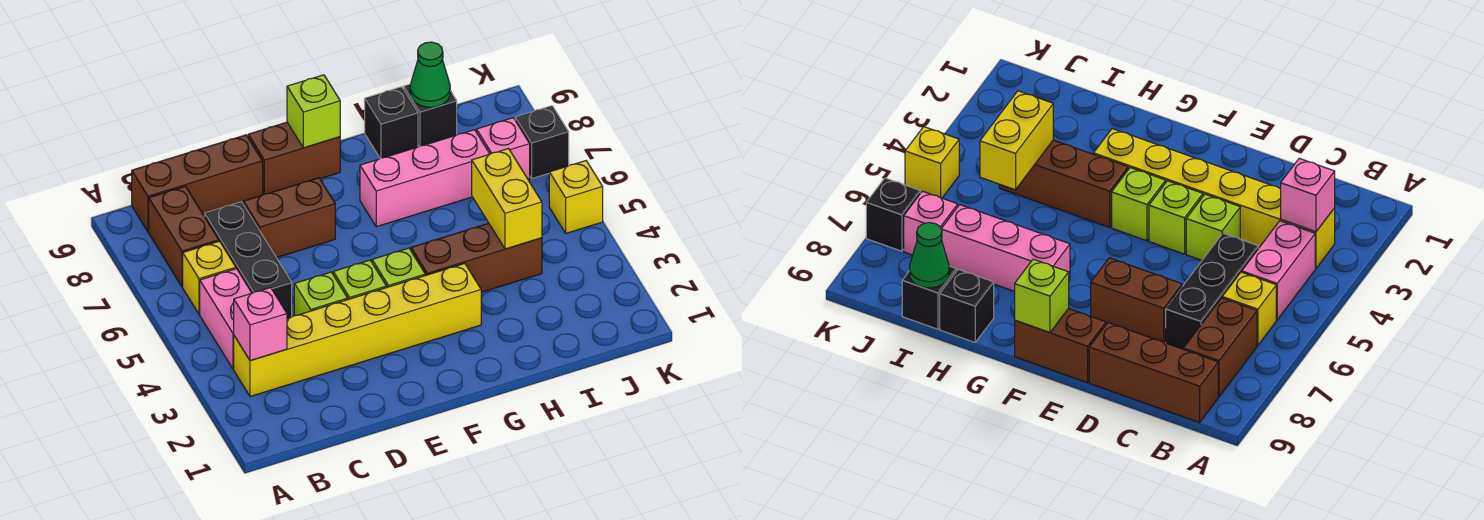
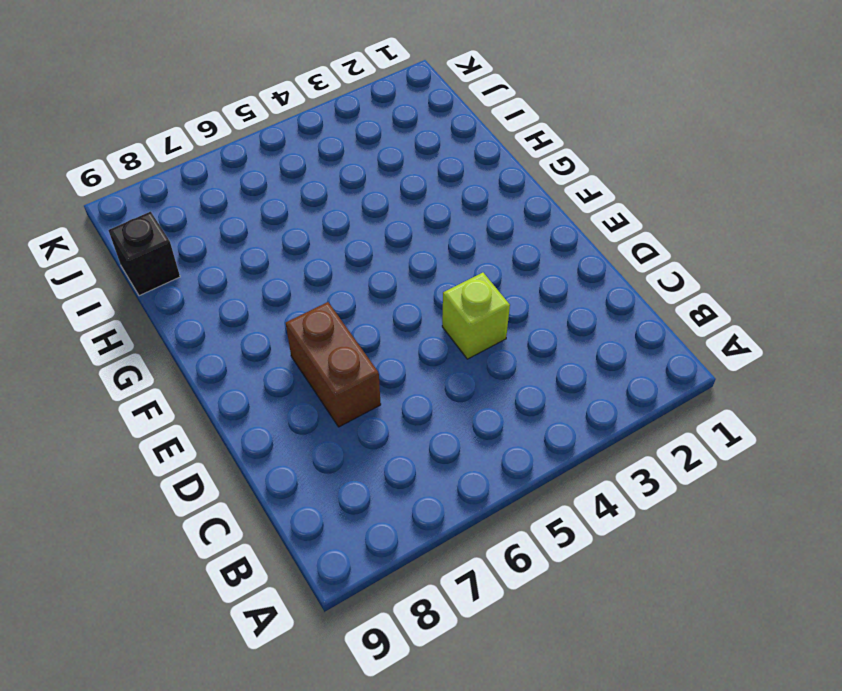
none -> yellow 1x6 brick [234,264,481,397]
none -> pink 1x2 brick [200,269,252,369]
none -> yellow 1x1 brick [183,241,236,314]

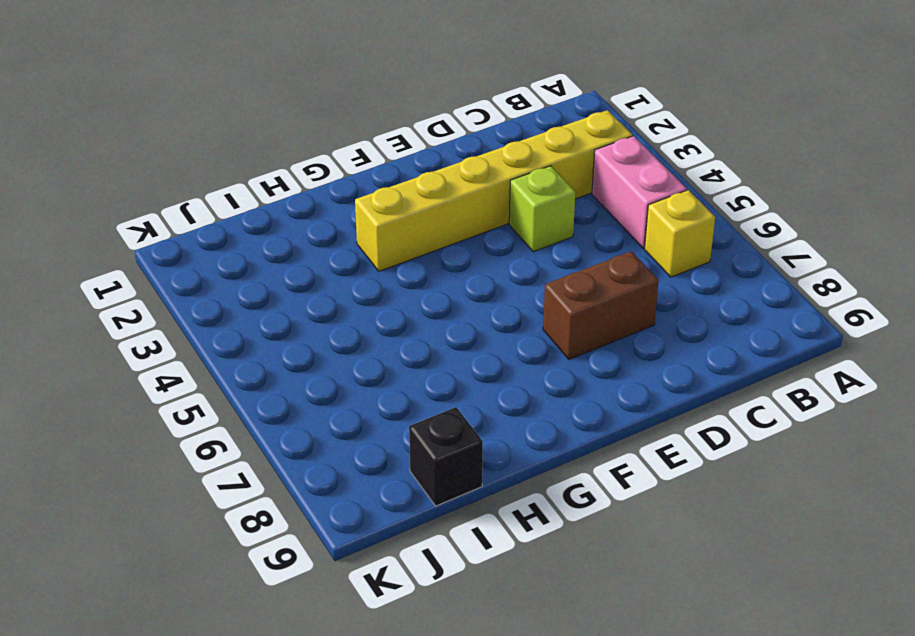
none -> brown 1x2 brick [149,186,219,287]
none -> brown 1x3 brick [132,135,263,232]
none -> black 1x3 brick [205,202,292,318]

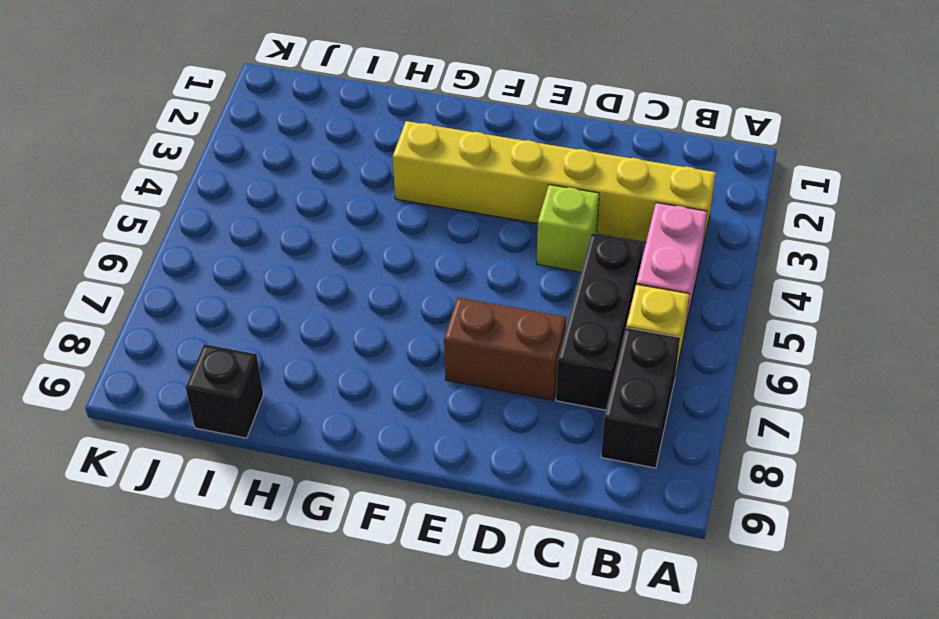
black 1x2 brick [601,328,680,468] -> brown 1x2 brick [149,186,219,287]
none -> brown 1x3 brick [132,135,263,232]
none -> lime 1x1 brick [333,260,387,299]
none -> brown 1x2 brick [248,122,340,194]

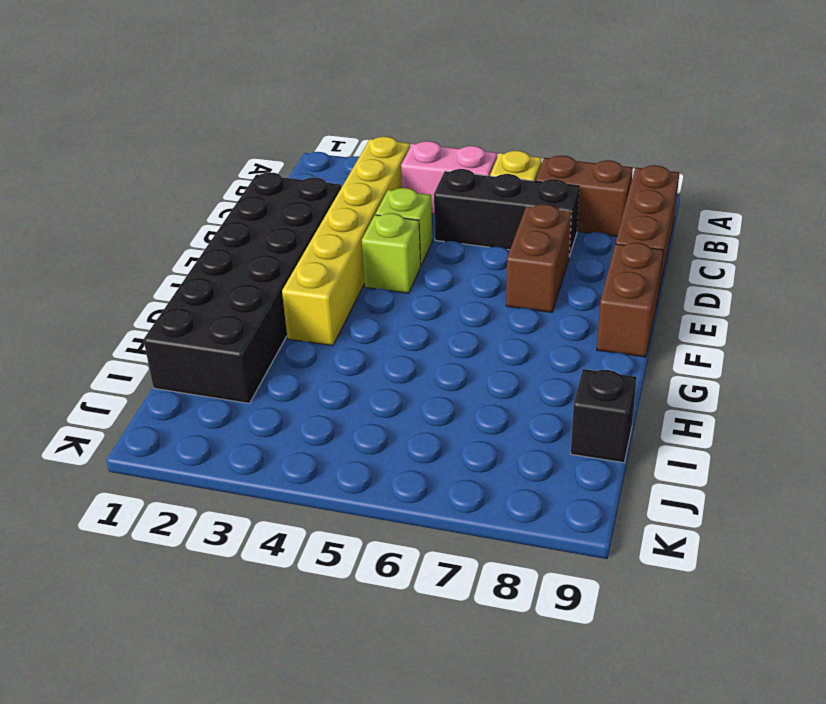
black 2x6 brick [143,172,341,403] -> none
none -> lime 1x1 brick [372,248,425,287]
none -> brown 1x3 brick [411,223,542,292]
none -> pink 1x3 brick [360,130,490,227]

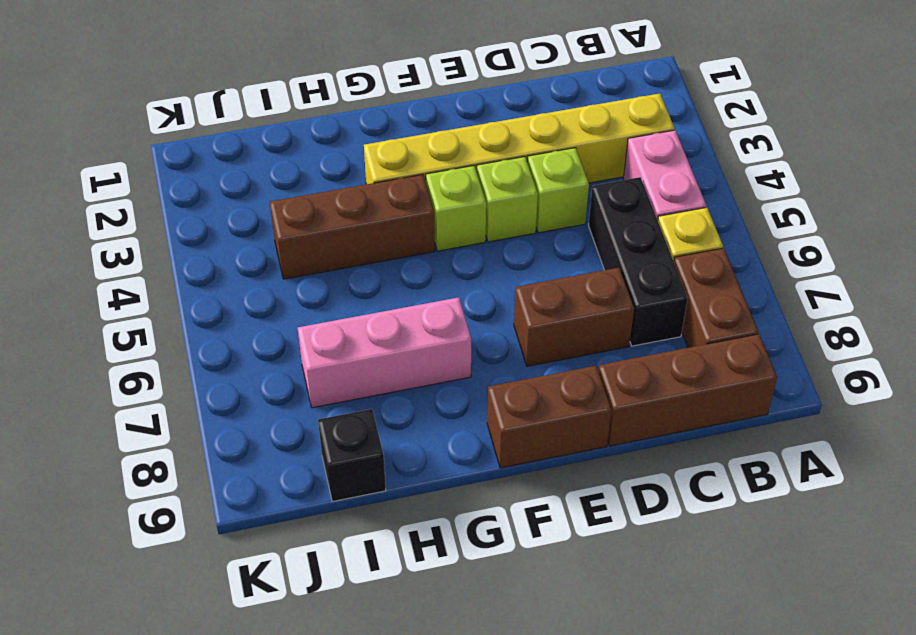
none -> black 1x1 brick [365,87,418,158]
none -> pink 1x1 brick [477,118,530,180]
none -> yellow 1x1 brick [549,161,603,233]

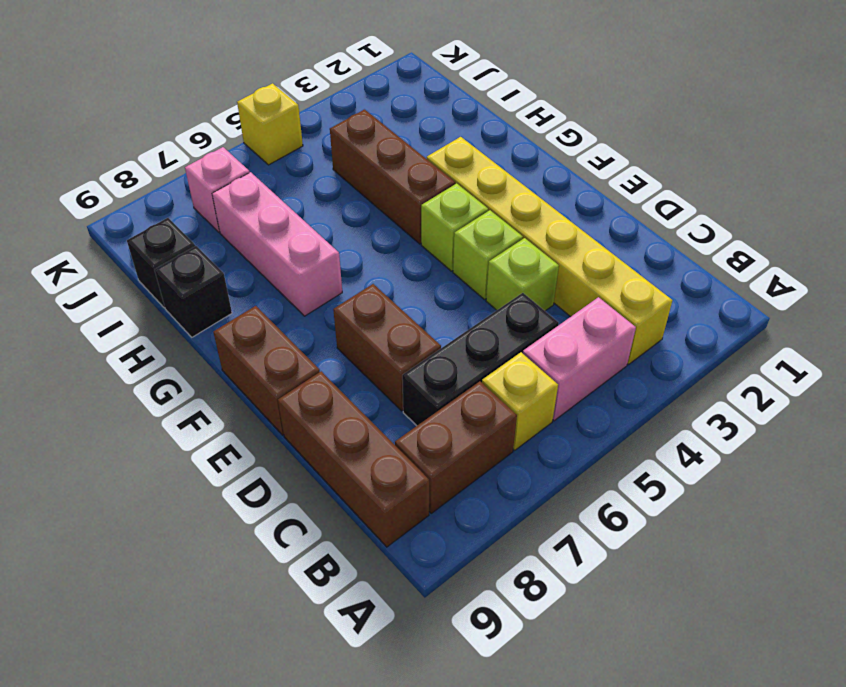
none -> black 1x1 brick [515,106,569,178]
none -> pink 1x1 brick [234,288,287,360]
none -> lime 1x1 brick [287,75,340,148]

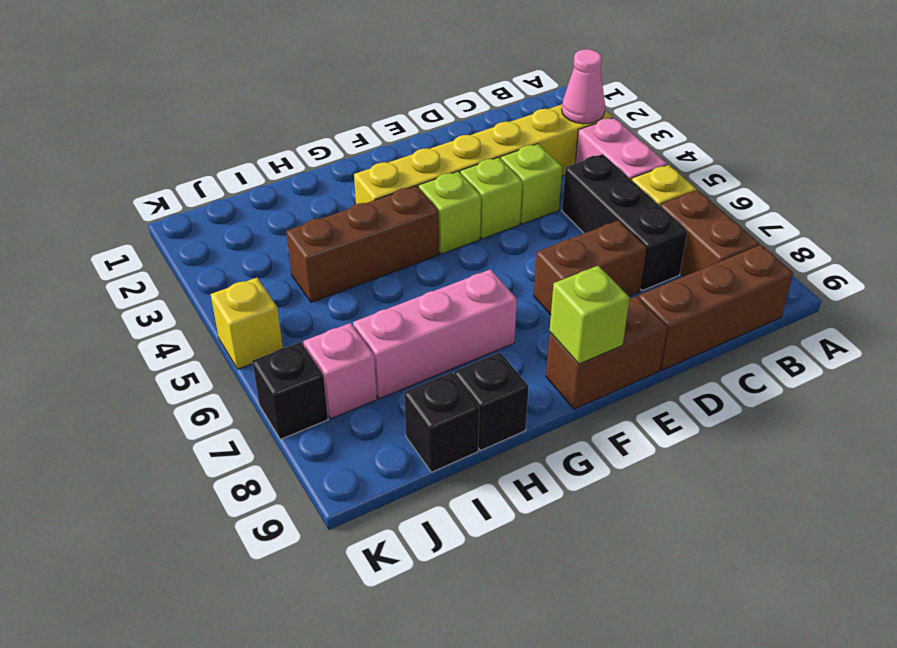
pink 1x1 cone [562,49,605,124] -> pink 1x1 brick [234,288,287,360]
none -> yellow 1x2 brick [472,149,542,249]
none -> green 1x1 cone [410,42,450,107]

